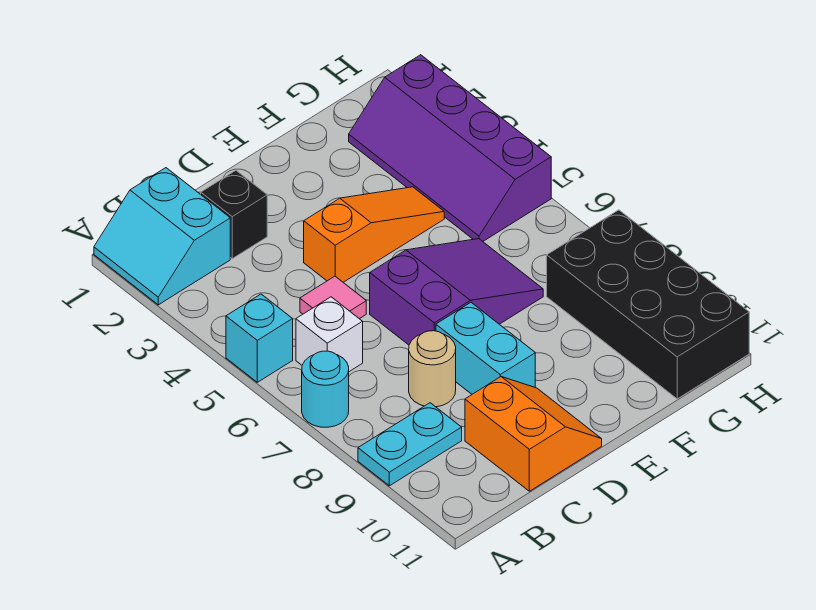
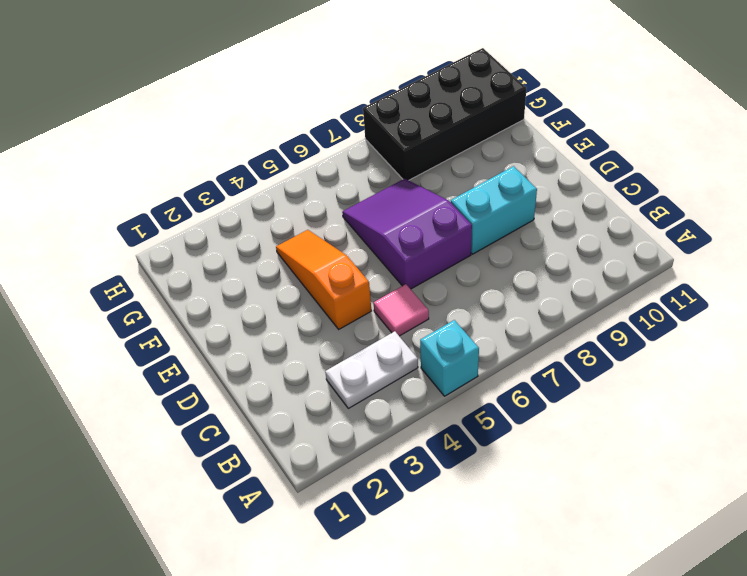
white 1x2 plate [325,331,418,408] -> none
none -> cyan 2x2 slope [94,168,230,305]
none -> cyan 1x1 round brick [302,351,349,427]
none -> cyan 1x2 plate [358,403,462,486]

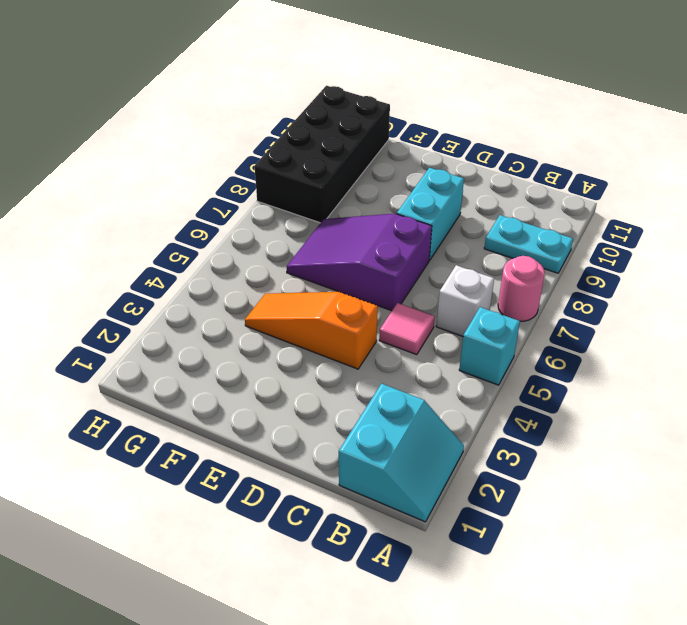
pink 1x1 round brick [498,256,545,321] -> cyan 1x1 round brick [302,351,349,427]
none -> black 1x1 brick [201,170,267,258]
none -> tan 1x1 round brick [409,331,456,407]
none -> orange 2x2 slope [465,377,602,491]

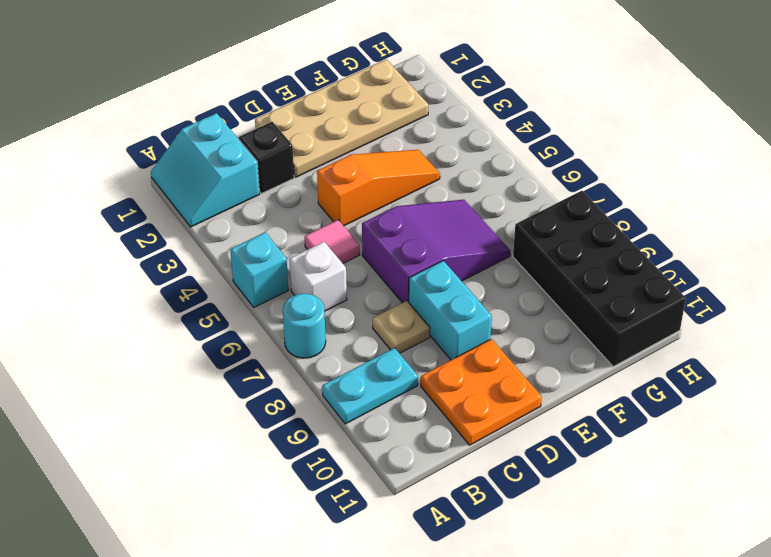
tan 1x1 plate [373,301,430,353] -> tan 1x1 round brick [409,331,456,407]
orange 2x2 plate [421,339,542,445] -> orange 2x2 slope [465,377,602,491]
tan 2x4 plate [255,59,428,177] -> purple 2x4 slope [349,55,551,241]

